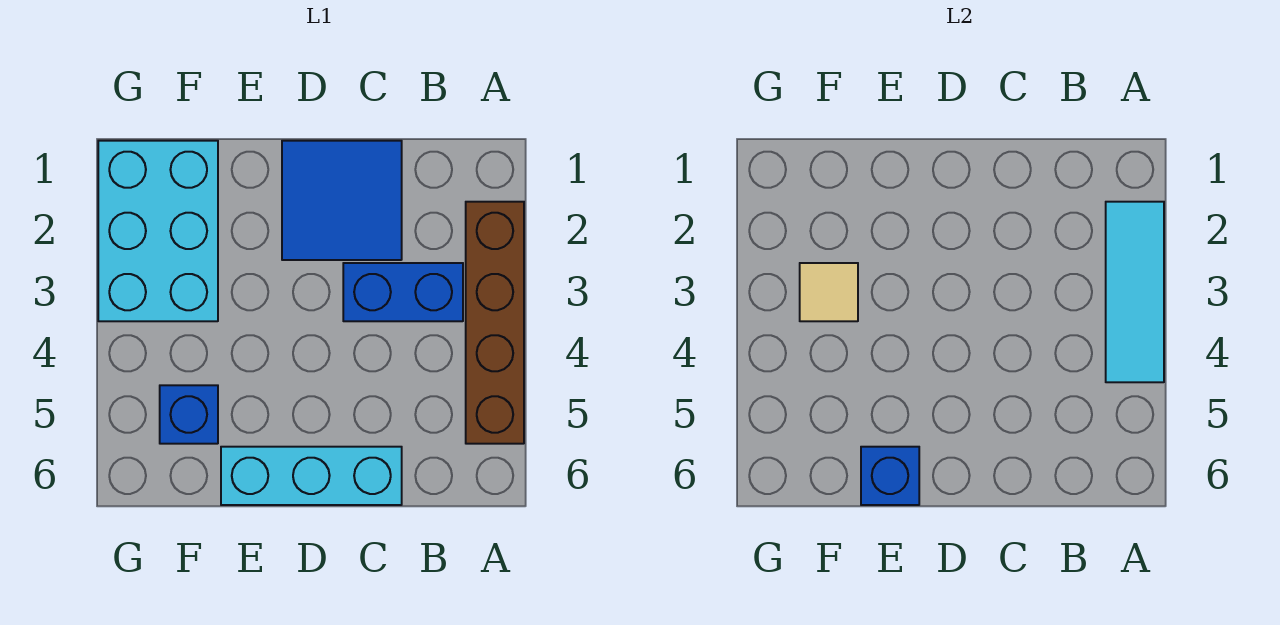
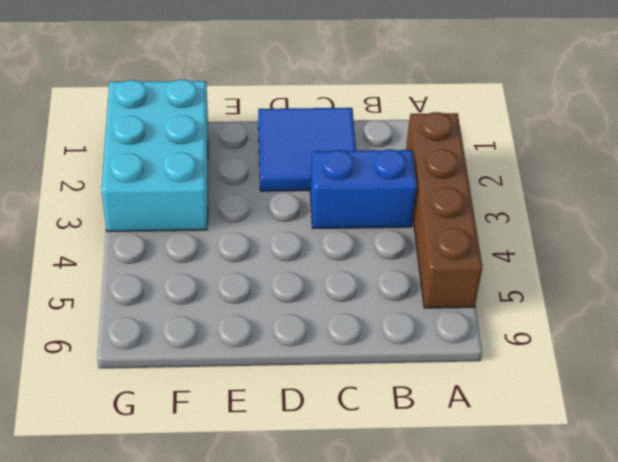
none -> cyan 1x3 brick [221,447,402,505]
none -> blue 1x1 brick [160,385,218,444]

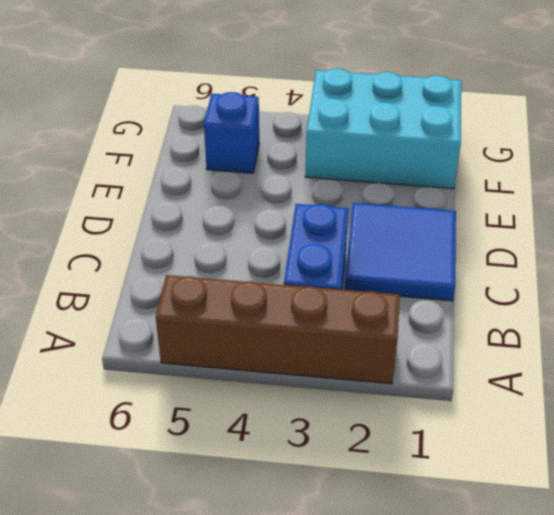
none -> cyan 1x3 brick [221,447,402,505]
none -> cyan 1x3 tile [1106,202,1164,382]

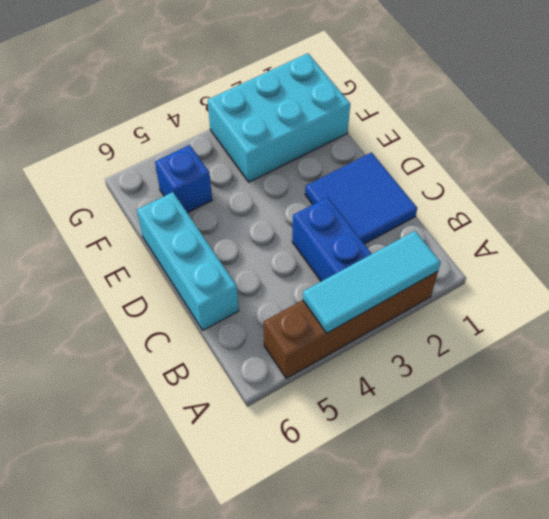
none -> blue 1x1 brick [861,447,919,505]
none -> tan 1x1 tile [800,263,858,321]

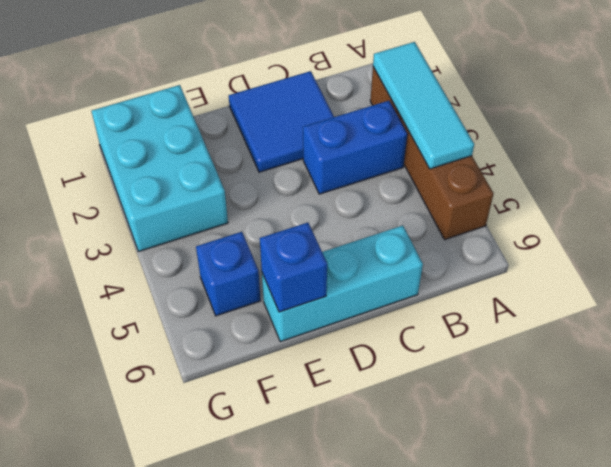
none -> tan 1x1 tile [800,263,858,321]

